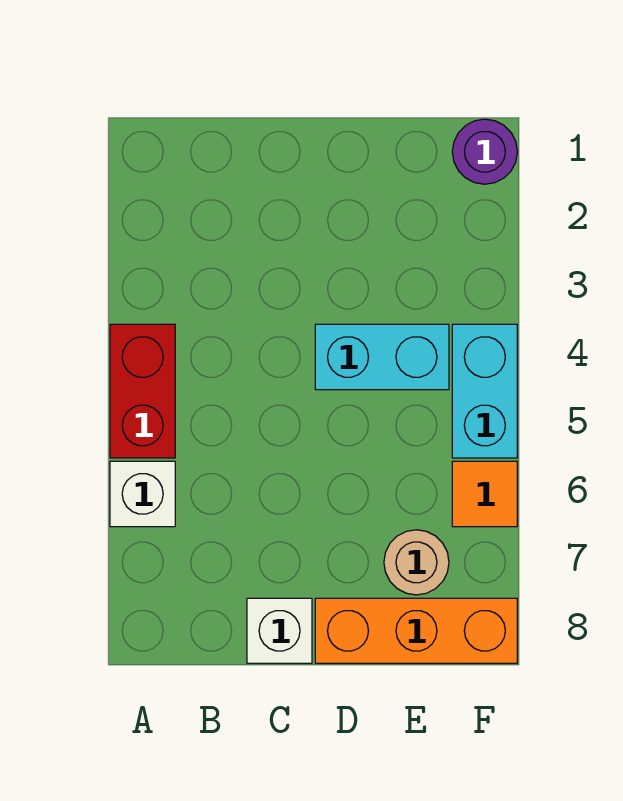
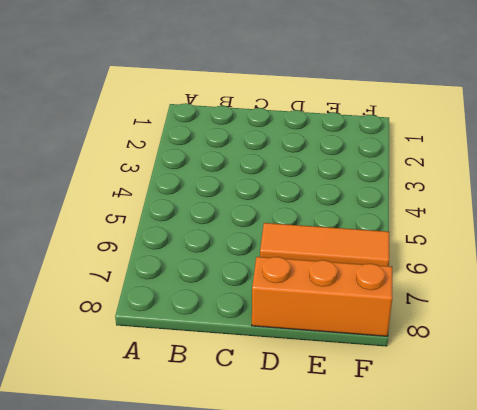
orange 1x3 tile [260,223,389,266] -> orange 1x1 tile [452,461,517,527]
none -> red 1x2 brick [110,324,175,458]
none -> white 1x1 brick [110,461,175,527]

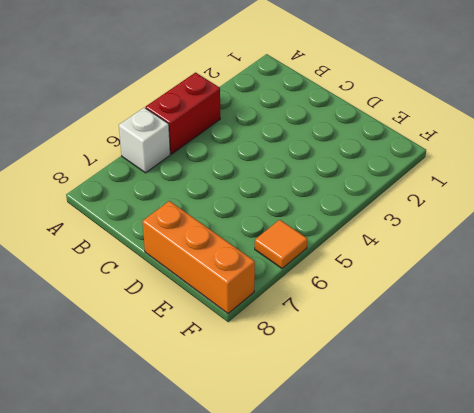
none -> white 1x1 brick [247,598,312,663]
none -> cyan 1x2 brick [315,324,449,390]

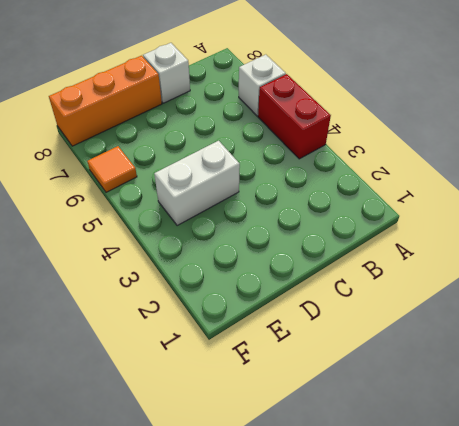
white 1x2 brick [154,141,240,226] -> cyan 1x2 brick [315,324,449,390]
none -> tan 1x1 round brick [384,530,449,595]
none -> purple 1x1 round brick [452,119,517,184]

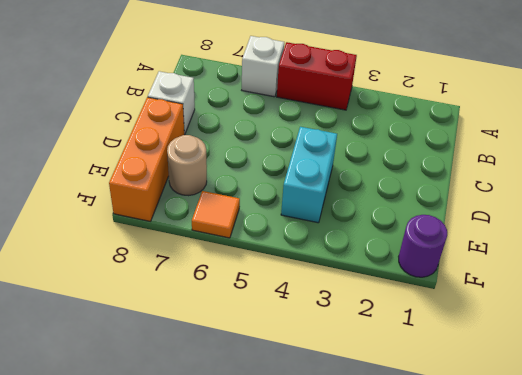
none -> cyan 1x2 brick [452,324,517,458]

